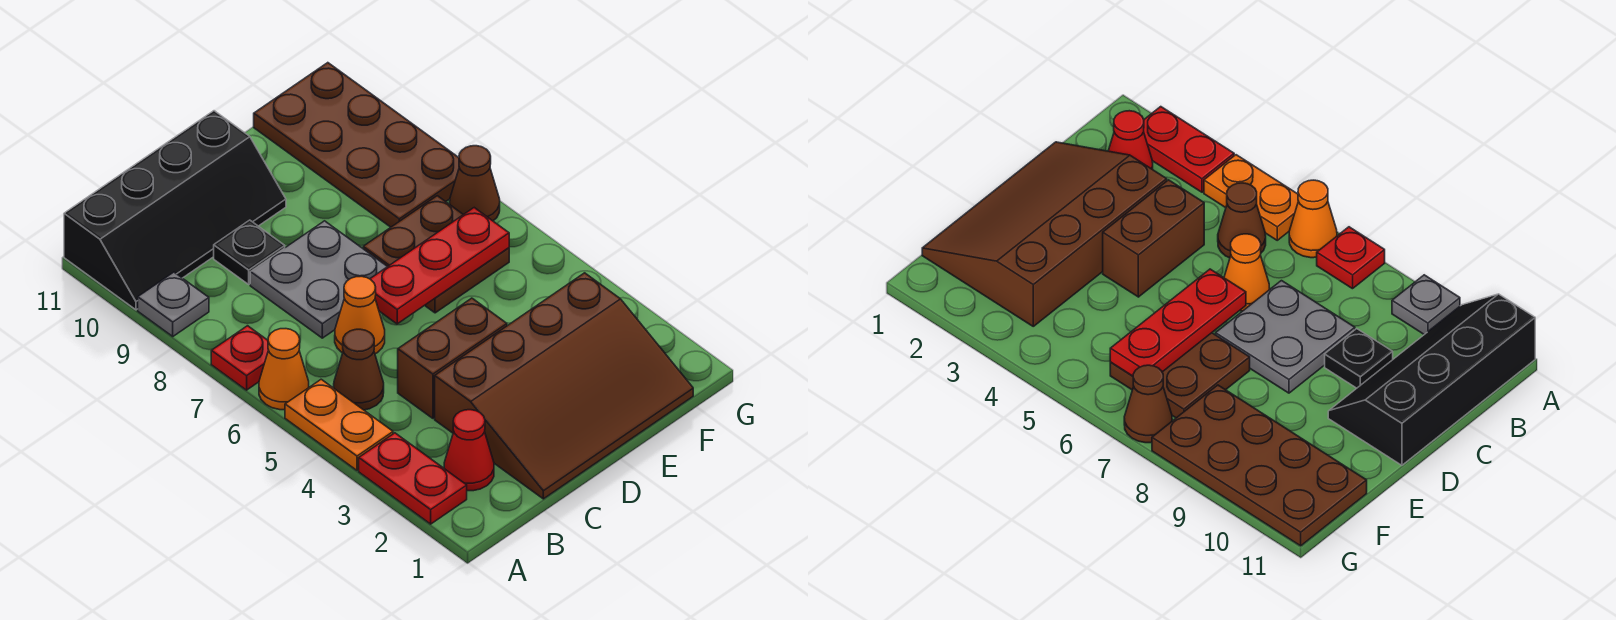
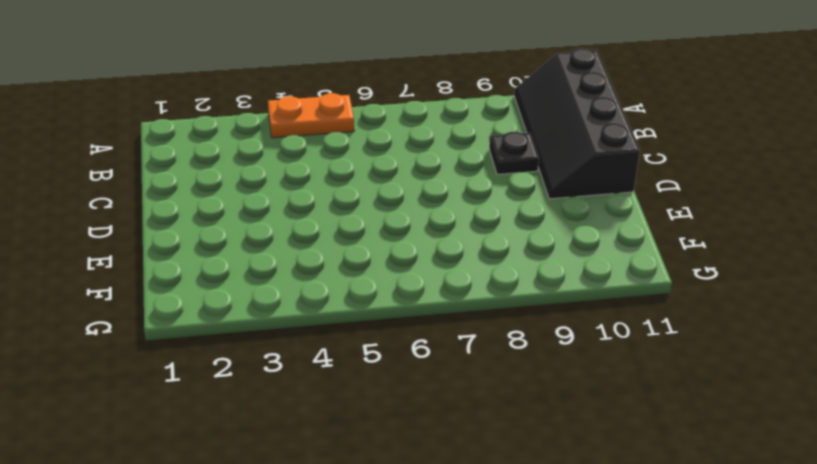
none -> red 1x2 plate [359,433,467,524]
none -> orange 1x1 cone [259,329,309,410]
none -> red 1x1 plate [211,326,268,390]

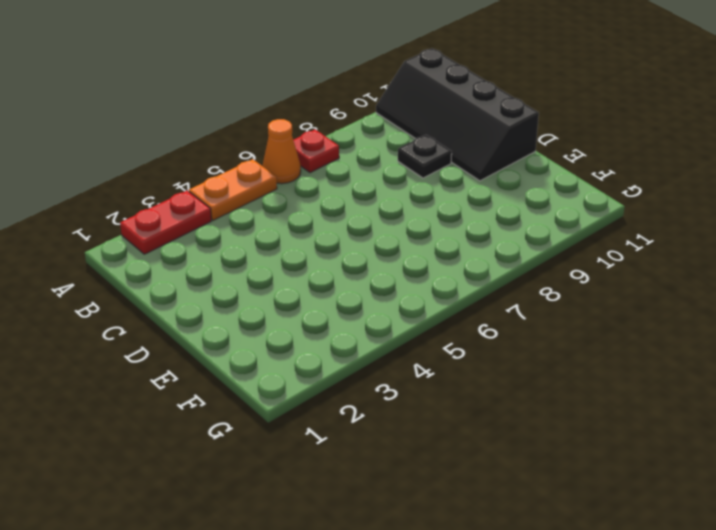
none -> grey 1x1 plate [138,272,209,336]
none -> red 1x1 cone [444,410,494,491]
none -> brown 1x1 cone [334,329,384,410]

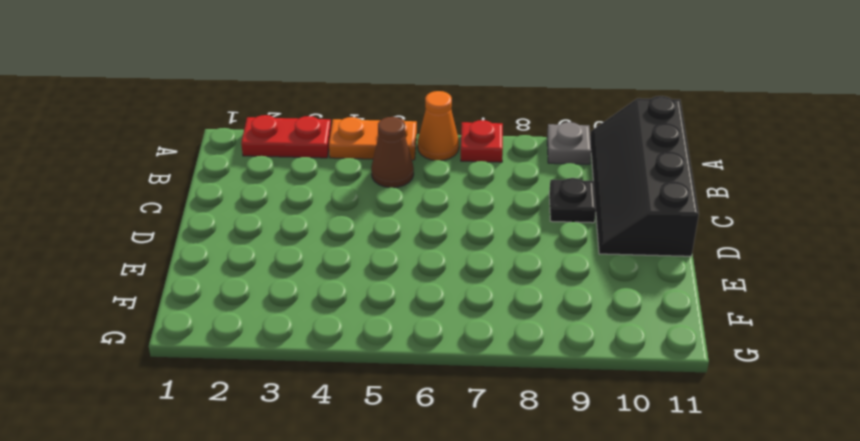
none -> red 1x1 cone [444,410,494,491]
none -> brown 3x4 slope [435,273,693,499]
none -> brown 1x2 brick [398,298,507,418]

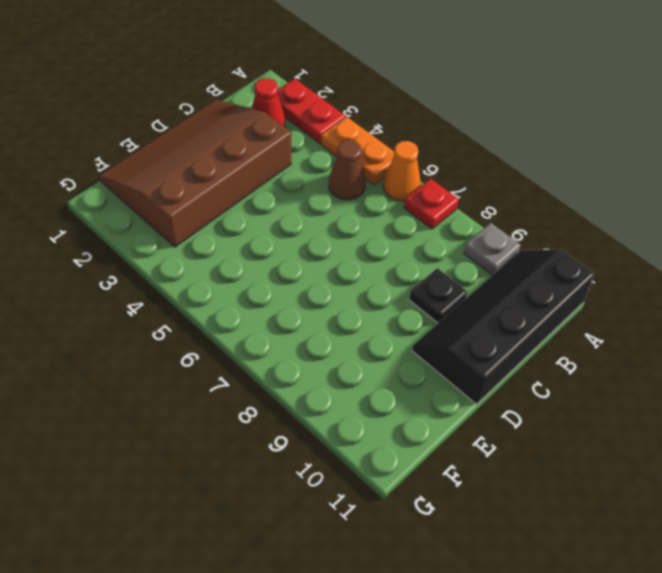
none -> brown 1x2 brick [398,298,507,418]
none -> orange 1x1 cone [335,276,385,354]
none -> grey 2x2 plate [250,221,387,338]

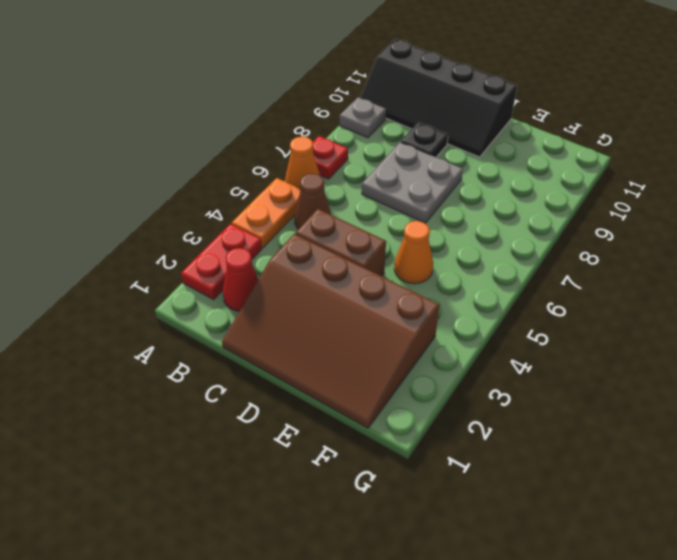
orange 1x1 cone [394,221,433,284] -> orange 1x1 cone moved to [335,276,385,354]
none -> brown 2x2 plate [363,196,509,313]
none -> brown 2x4 plate [254,63,459,227]
none -> brown 1x1 cone [450,146,500,221]

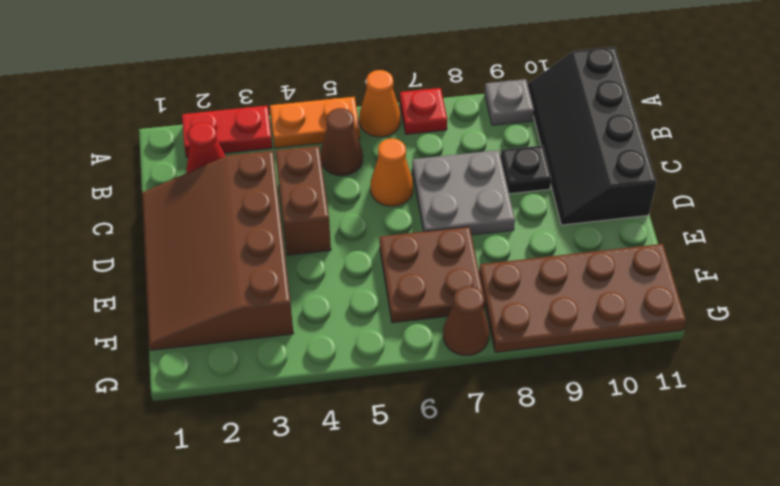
none -> red 1x3 plate [370,208,509,324]

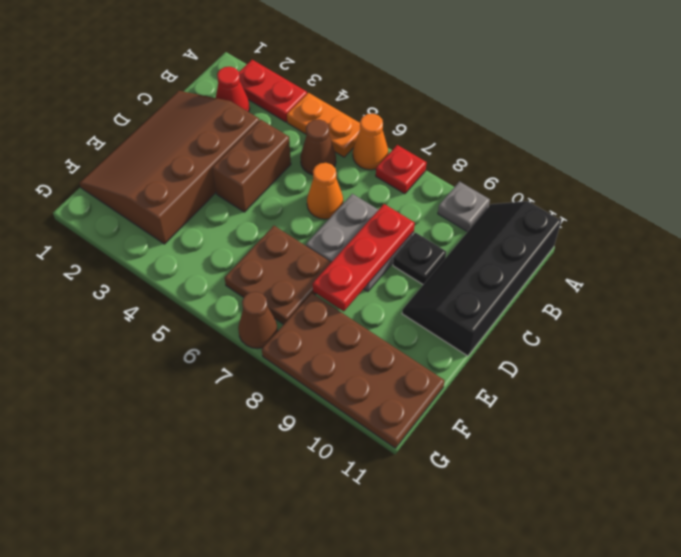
red 1x3 plate [313,204,415,311] -> red 1x3 plate moved to [370,208,509,324]

